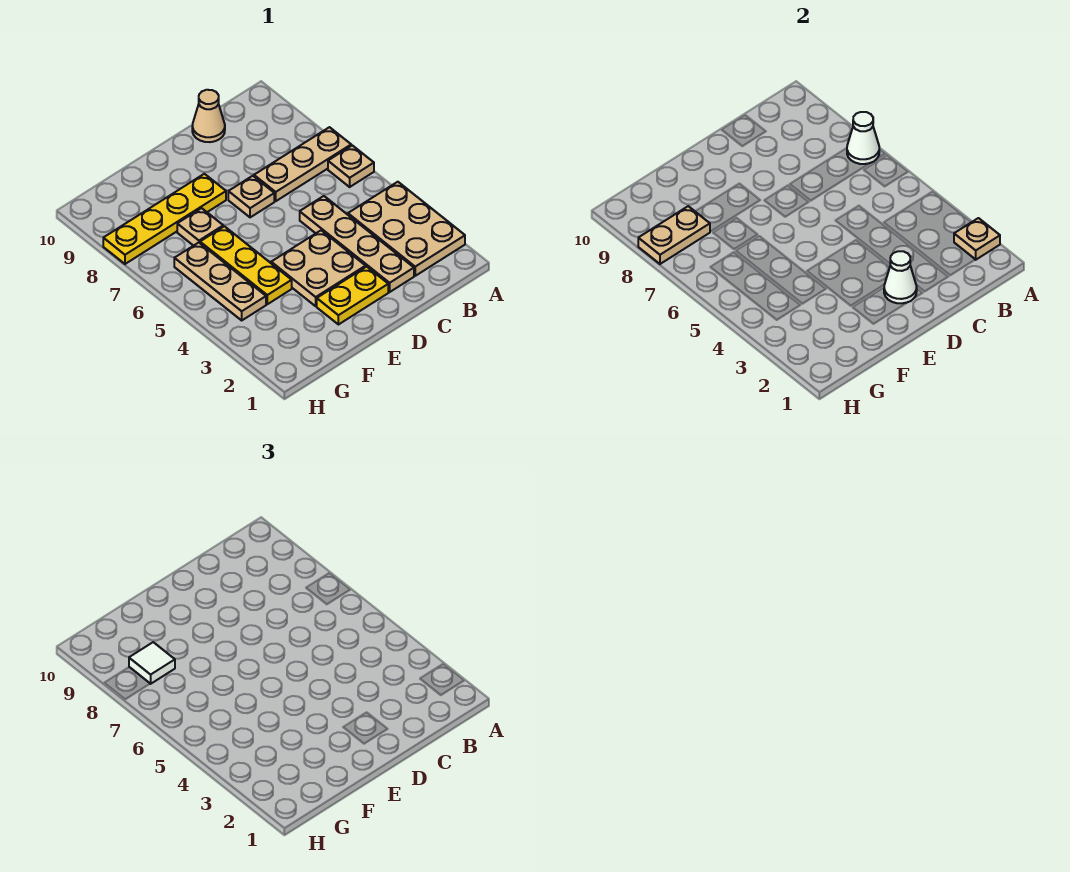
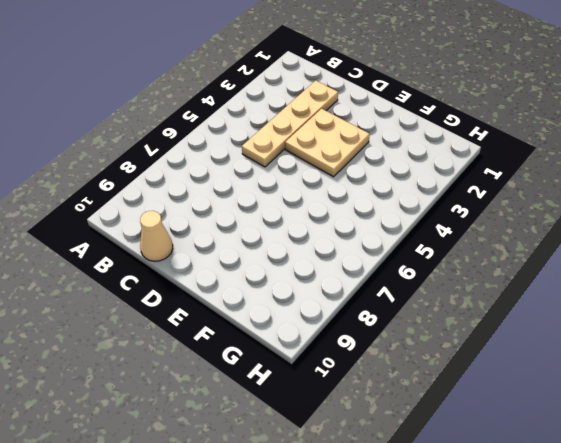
none -> tan 2x3 plate [348,182,465,276]
none -> tan 1x1 plate [328,145,374,187]
none -> tan 1x3 plate [254,127,351,201]

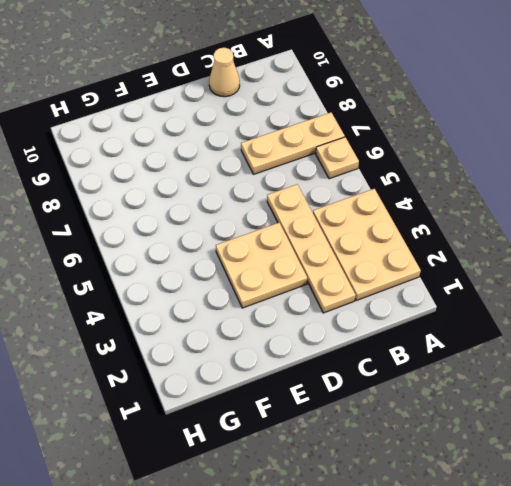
none -> yellow 1x2 plate [317,267,388,325]
none -> tan 1x1 plate [228,176,274,217]
none -> yellow 1x4 plate [103,174,226,264]

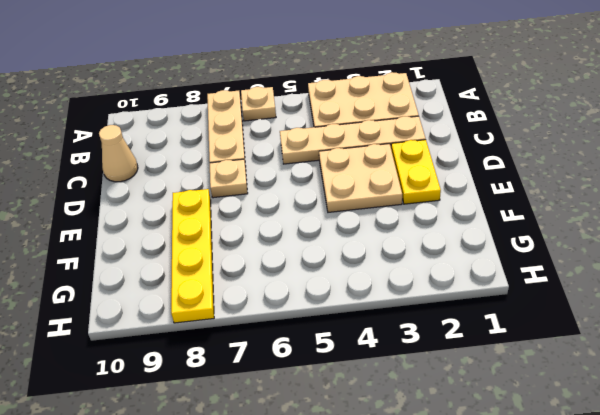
none -> yellow 1x3 plate [200,226,292,304]
none -> tan 1x1 plate [177,208,223,246]
none -> tan 1x3 plate [174,243,266,320]

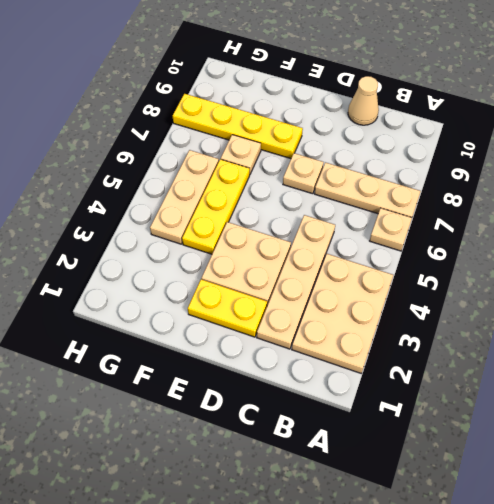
none -> tan 1x1 plate [954,218,1000,260]
none -> white 1x1 cone [847,112,879,164]
none -> white 1x1 cone [884,251,917,303]

